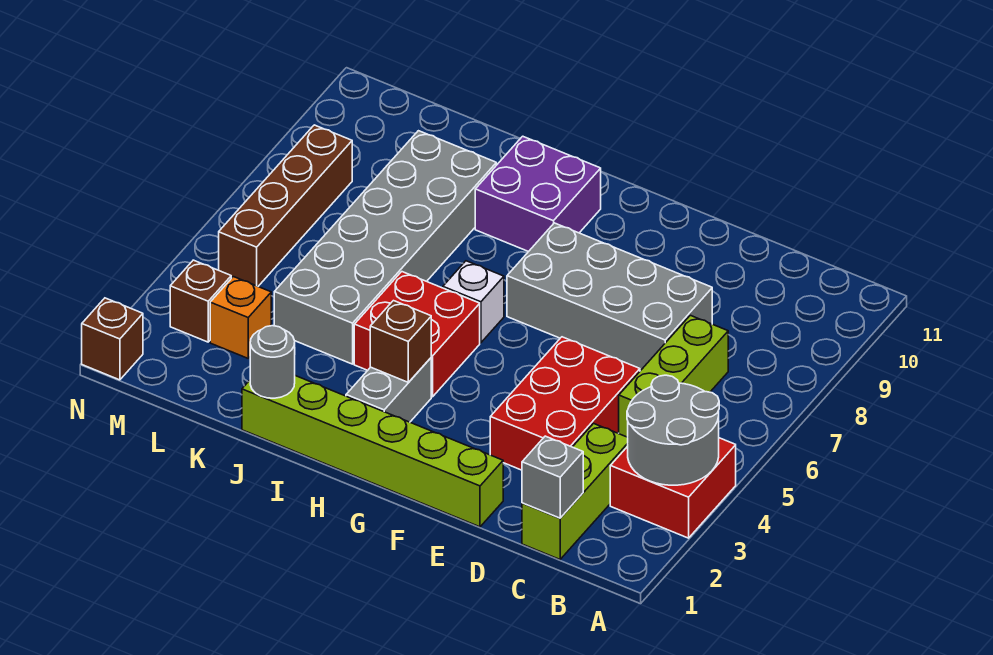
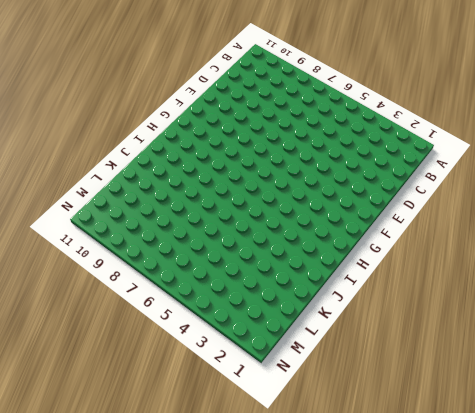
none -> red 2x2 brick [610,438,736,538]
none -> lime 1x3 brick [522,424,628,559]
none -> lime 1x3 brick [619,315,728,437]

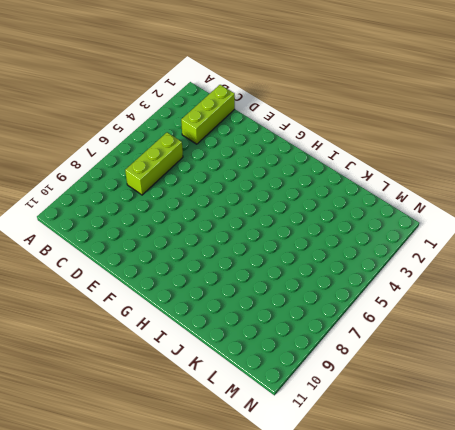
none -> red 2x2 brick [610,438,736,538]
none -> red 2x3 brick [490,337,640,470]
none -> grey 2x4 brick [507,223,712,371]

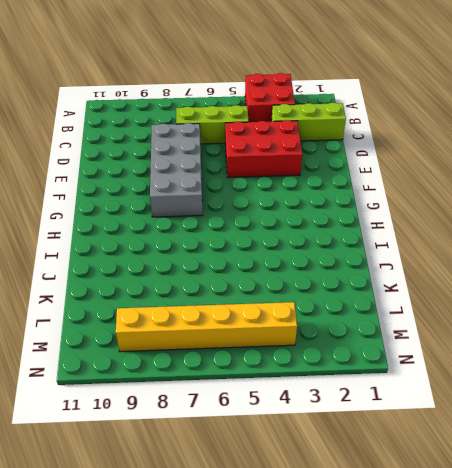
yellow 1x6 brick [116,302,297,352] -> brown 1x4 brick [219,125,352,286]
none -> lime 1x6 brick [242,376,503,527]
none -> grey 1x2 brick [346,358,431,422]
none -> red 2x2 brick [354,272,480,397]

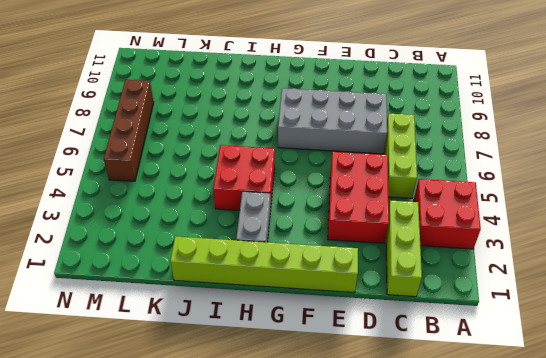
none -> white 1x1 brick [443,261,504,343]
none -> purple 2x2 brick [475,136,601,252]
none -> grey 2x6 brick [274,131,496,364]

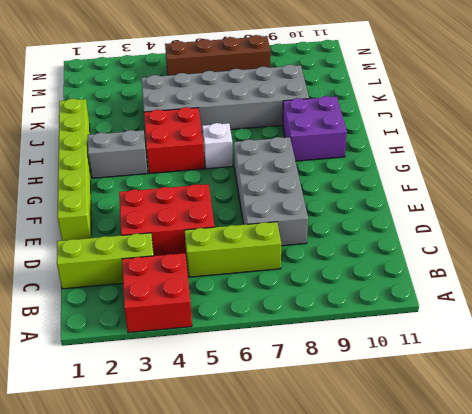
none -> orange 1x1 brick [210,277,271,358]
none -> brown 1x1 brick [170,260,231,342]
none -> brown 1x1 brick [82,298,143,380]

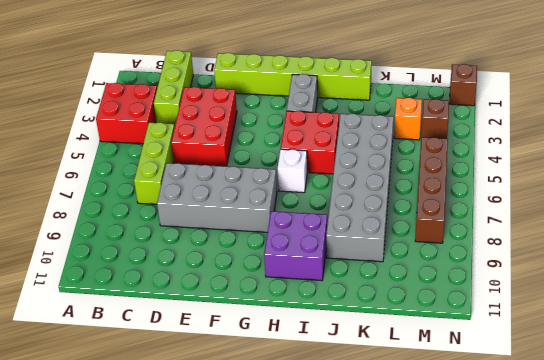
none -> grey 2x2 round brick [627,375,719,485]
none -> grey 1x1 brick [522,436,583,518]
none -> brown 1x1 brick [370,301,431,382]

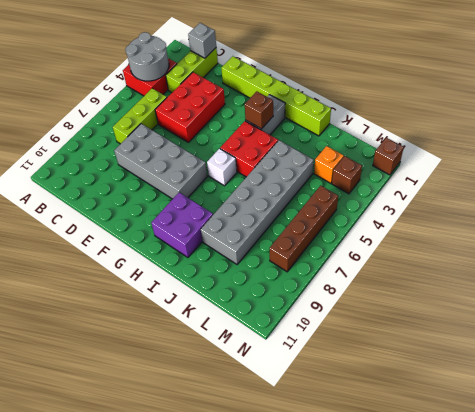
none -> grey 1x1 round brick [250,326,295,398]

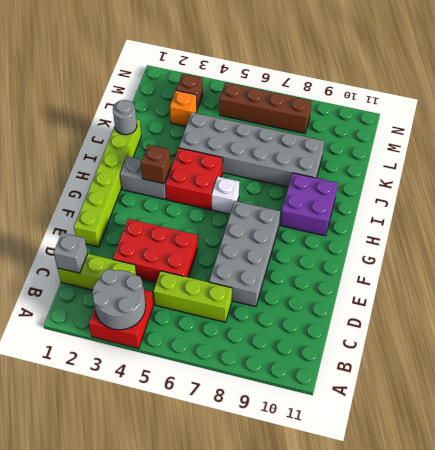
none -> brown 1x1 brick [82,298,143,380]

